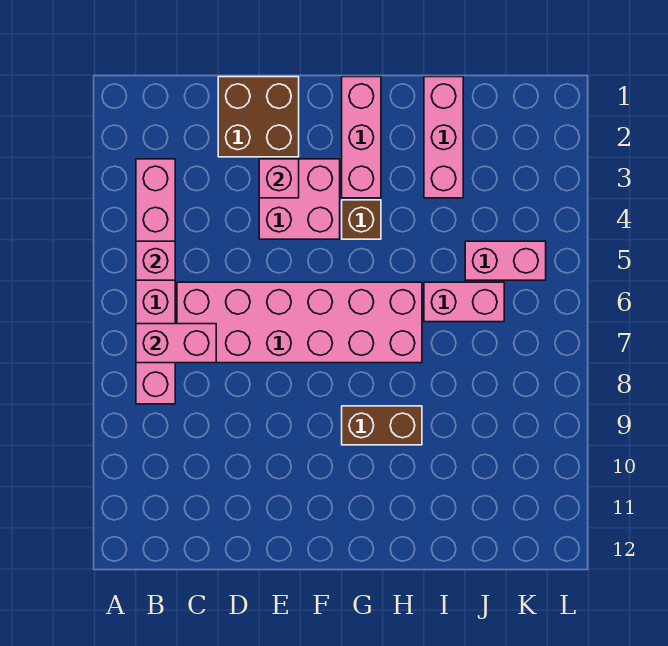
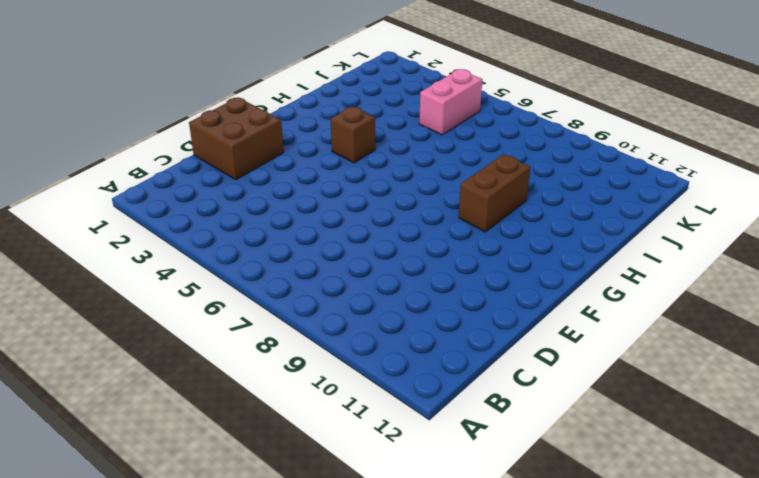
none -> pink 1x6 brick [136,159,175,404]
none -> pink 2x6 brick [177,282,422,363]
none -> pink 2x2 brick [259,159,340,239]

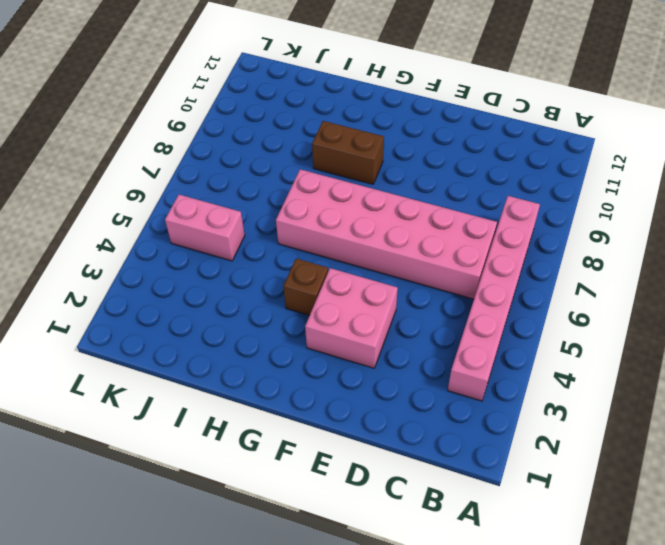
none -> brown 2x2 brick [218,77,299,157]
none -> pink 1x3 brick [342,77,381,198]
none -> pink 1x3 brick [424,77,463,198]

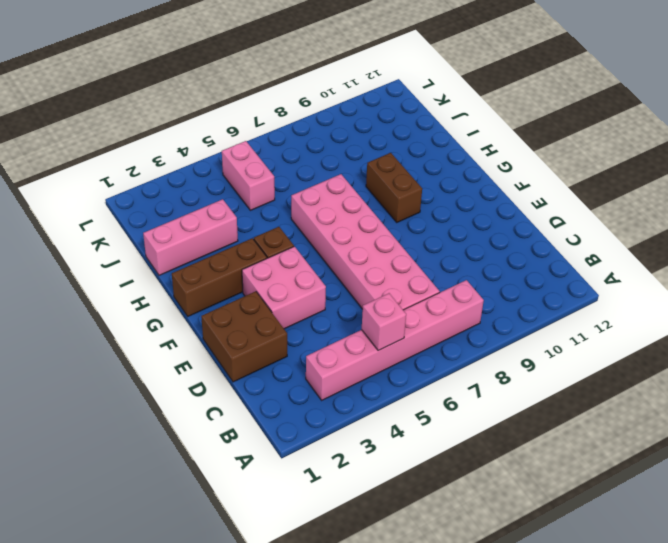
brown 1x3 brick [172,238,267,316] -> pink 1x3 brick [342,77,381,198]
none -> pink 1x2 brick [424,282,504,322]
none -> pink 1x2 brick [136,324,216,363]
none -> pink 1x1 brick [259,159,299,198]

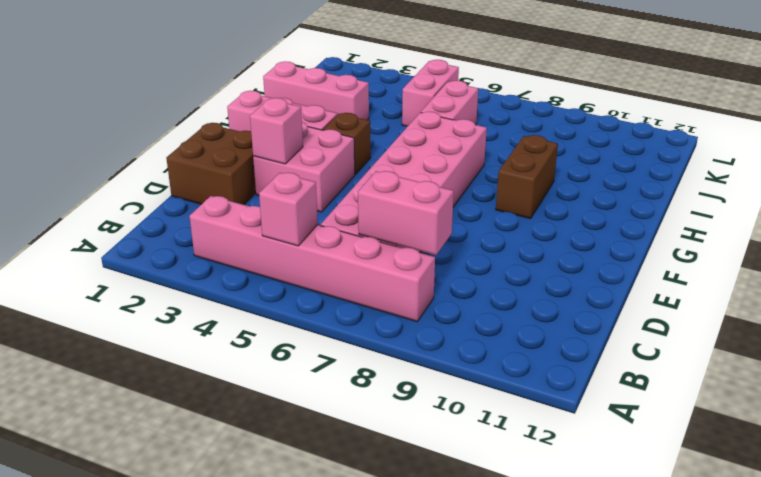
pink 1x2 brick [358,171,454,255] -> pink 1x2 brick turned to [136,324,216,363]

